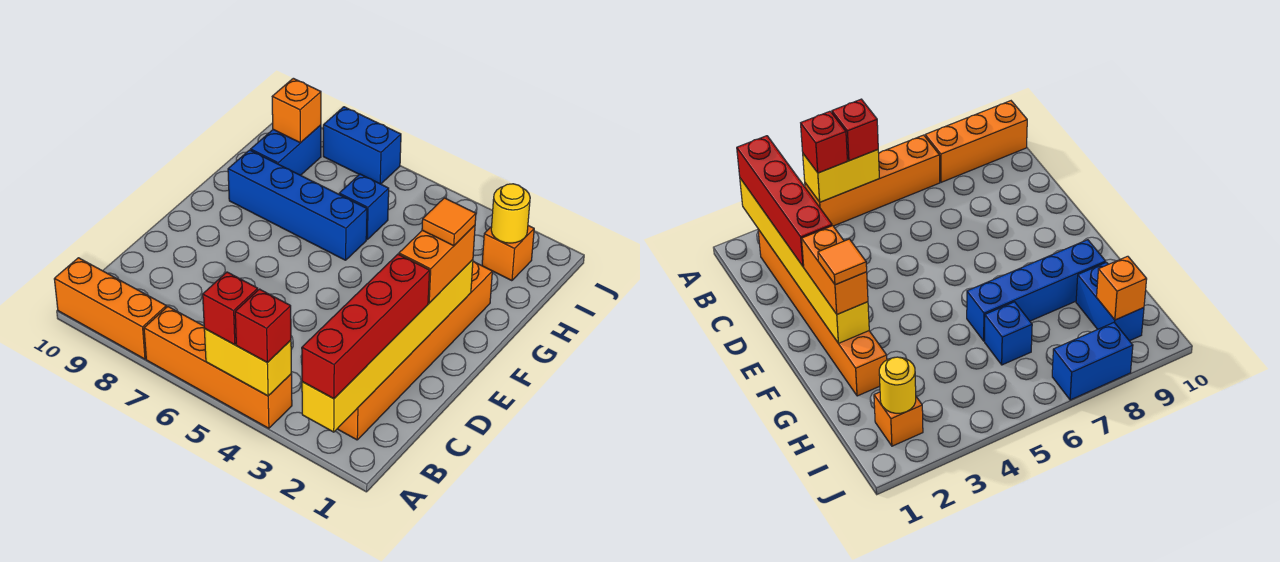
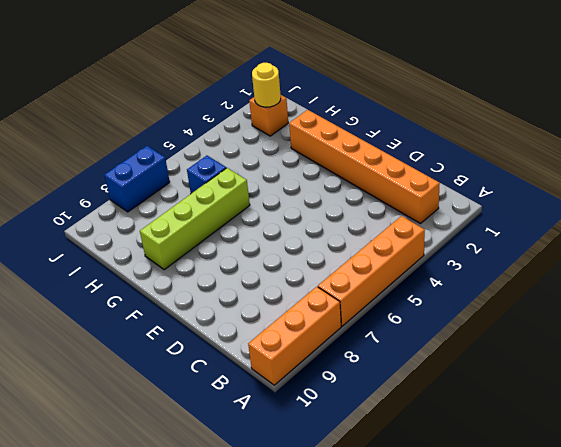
lime 1x4 brick [140,168,250,270] -> blue 1x4 brick [228,150,367,260]
none -> blue 1x2 brick [251,125,321,175]
none -> yellow 1x6 brick [302,260,473,432]
none -> yellow 1x2 brick [204,329,291,396]

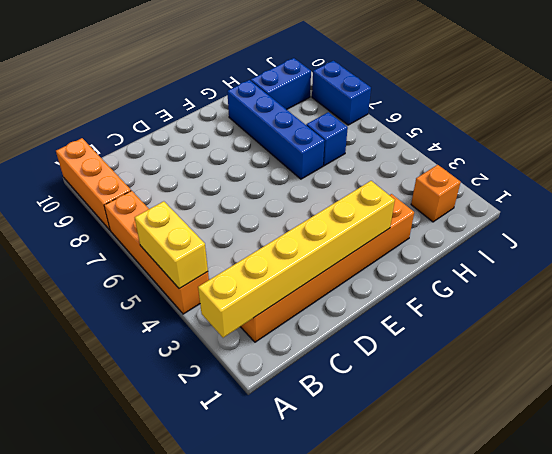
none -> yellow 1x1 round brick [491,184,530,243]
none -> orange 1x1 brick [272,78,321,143]
none -> red 1x4 brick [302,254,430,399]

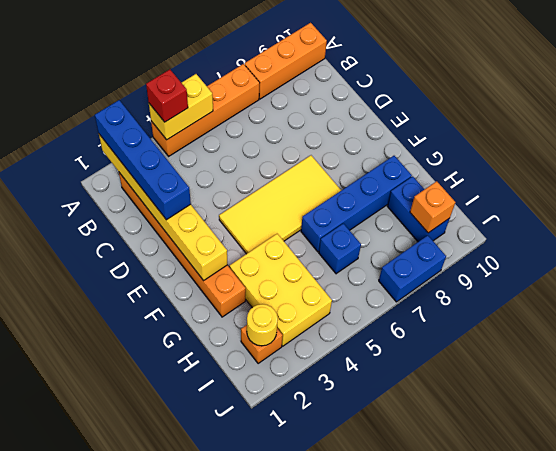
blue 1x4 brick [95,100,191,220] -> red 1x4 brick [302,254,430,399]
yellow 2x4 tile [219,155,341,254] -> none
yellow 2x3 brick [230,234,332,346] -> none
none -> red 1x1 brick [203,272,258,345]
none -> orange 1x2 brick [399,225,475,303]
none -> orange 1x1 tile [422,198,476,246]

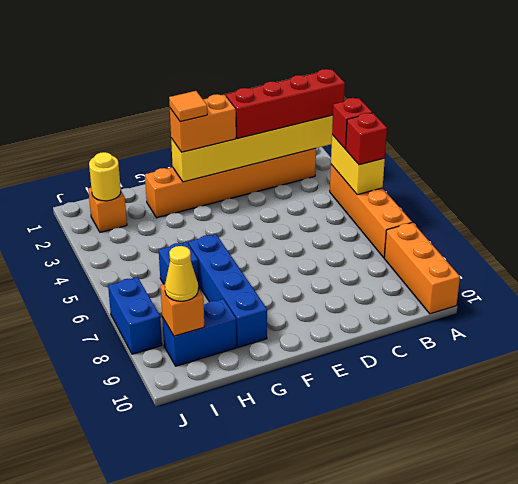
yellow 1x1 cone [165,246,198,301] -> none

